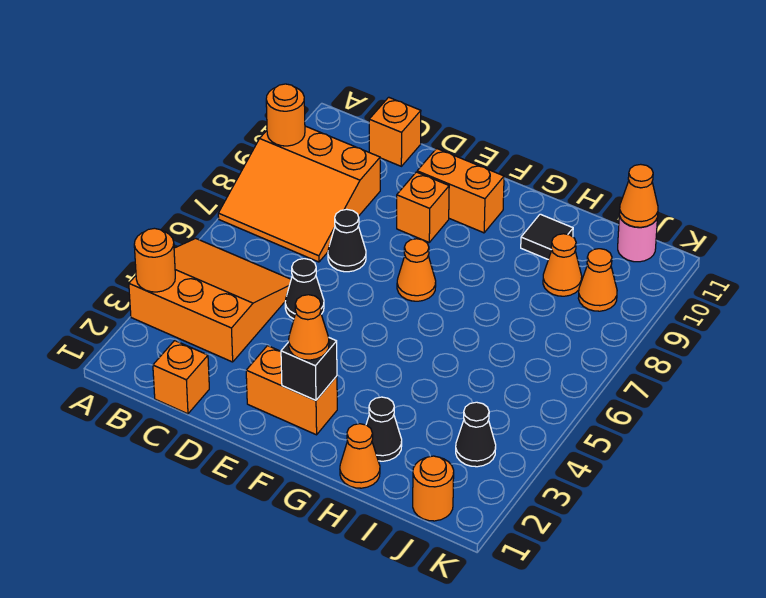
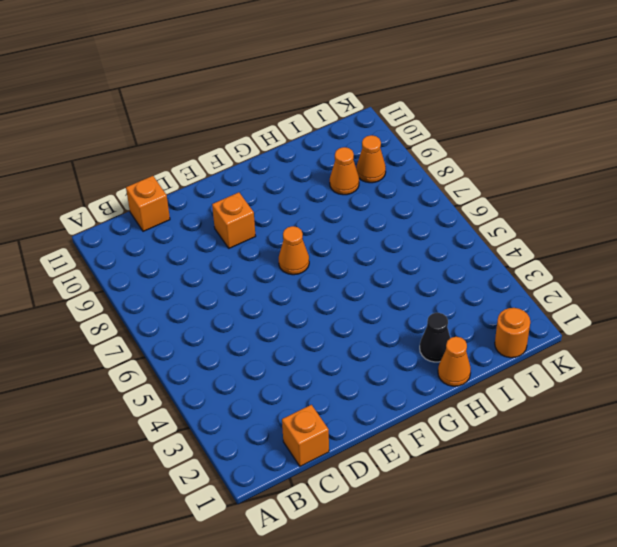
none -> orange 3x3 slope [129,238,291,362]
none -> orange 3x3 slope [218,126,380,262]
none -> black 1x1 cone [285,259,324,319]

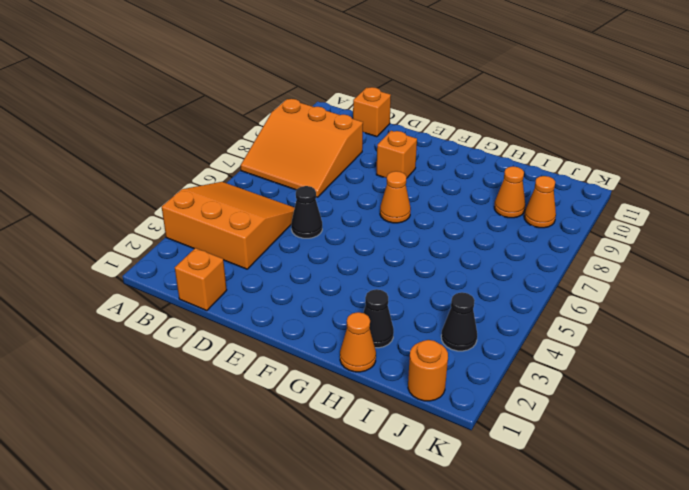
none -> black 1x1 cone [328,209,366,272]
none -> orange 1x2 brick [246,346,337,435]
none -> orange 1x2 brick [417,148,504,233]

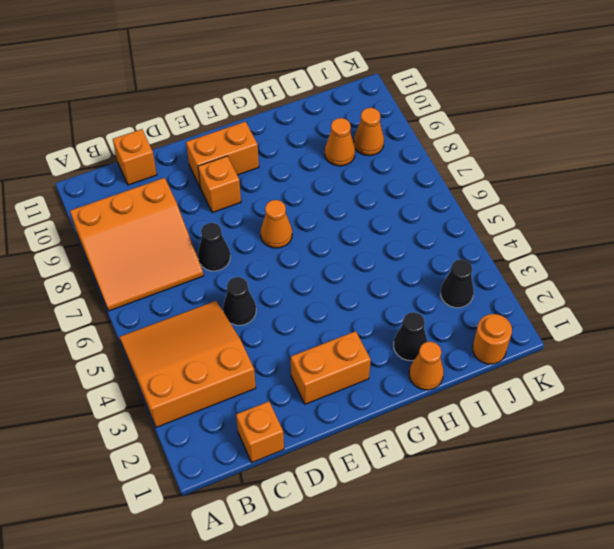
none -> black 1x1 tile [521,214,573,259]
none -> pink 1x1 round brick [618,216,657,262]
none -> orange 1x1 round brick [134,228,175,292]

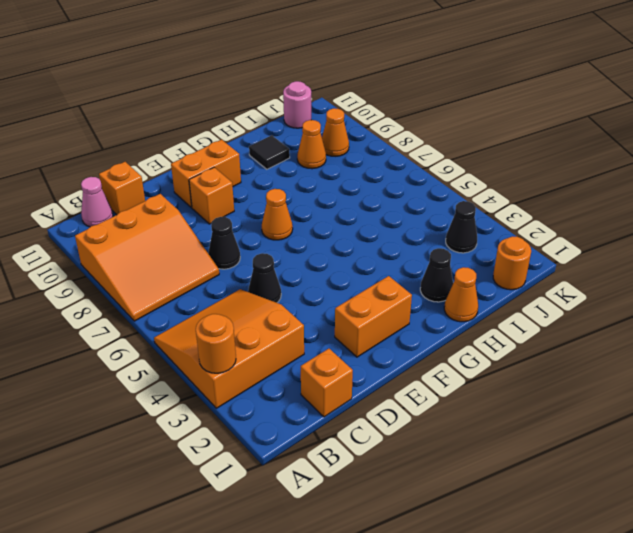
pink 1x1 cone [81,177,113,227] -> none
none -> orange 1x1 round brick [266,84,305,146]
none -> black 1x1 brick [281,338,337,400]
none -> orange 1x1 cone [619,164,658,227]

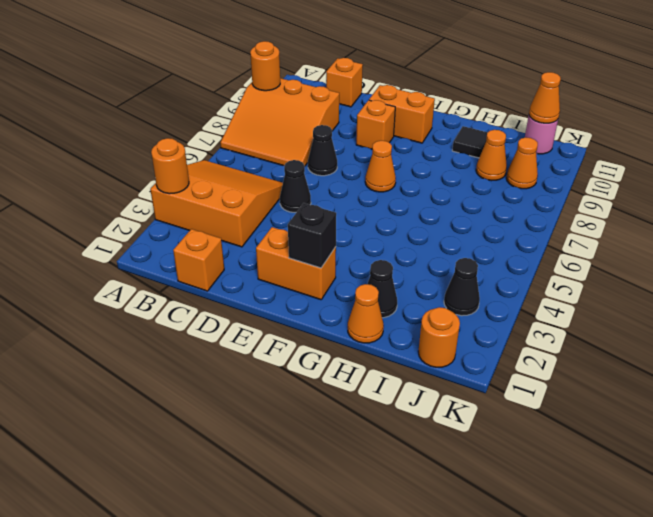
none -> orange 1x1 cone [289,295,329,360]

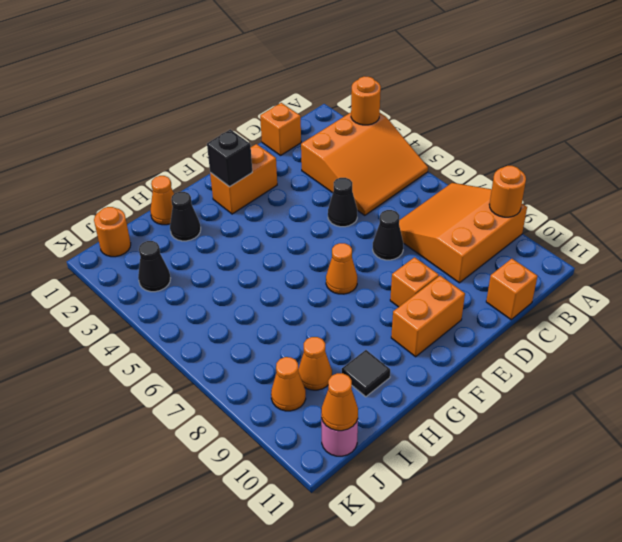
none -> orange 1x1 cone [289,295,329,360]

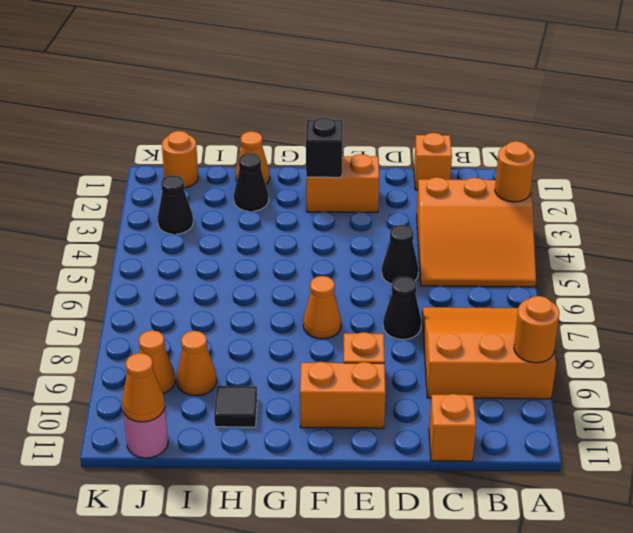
none -> orange 1x1 cone [289,295,329,360]

